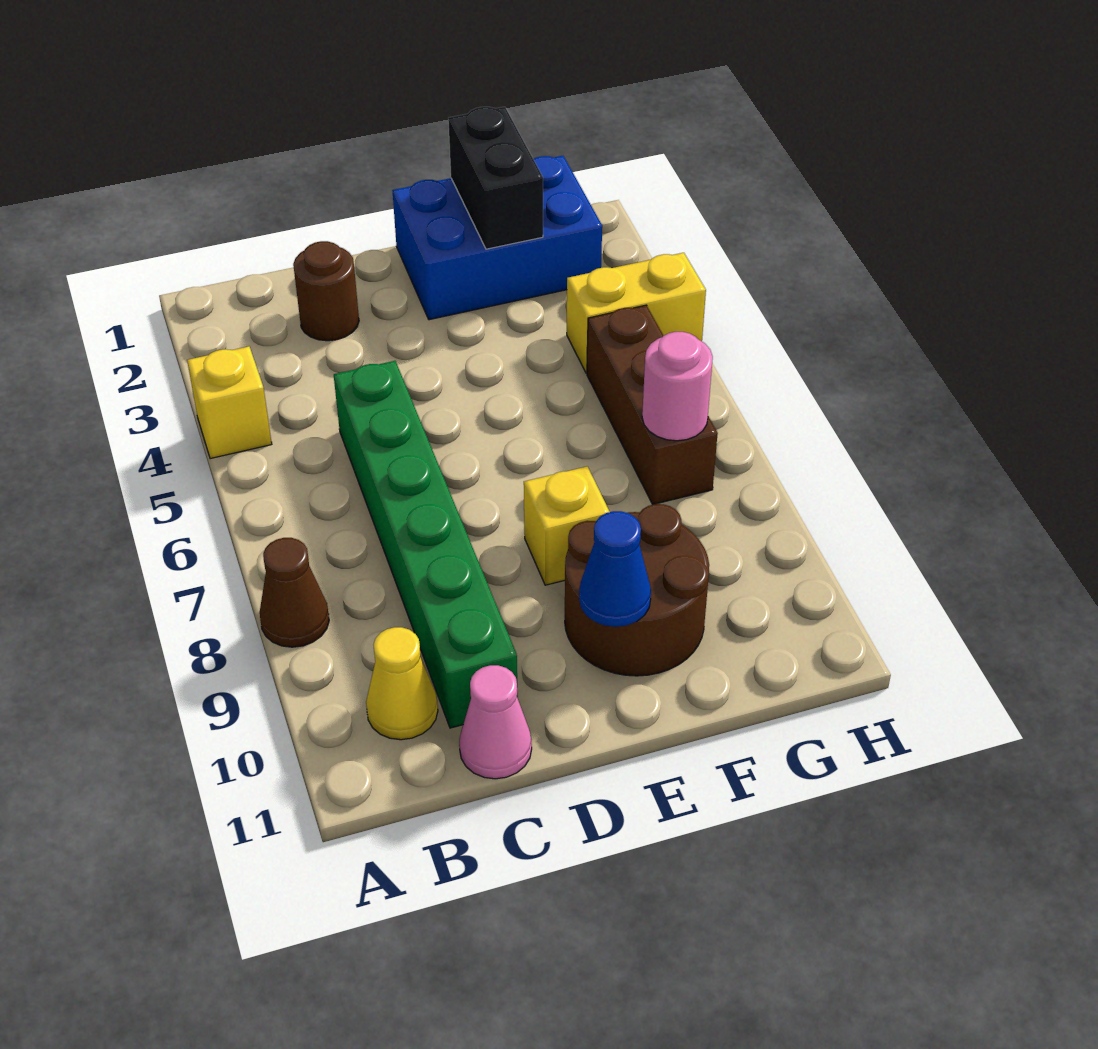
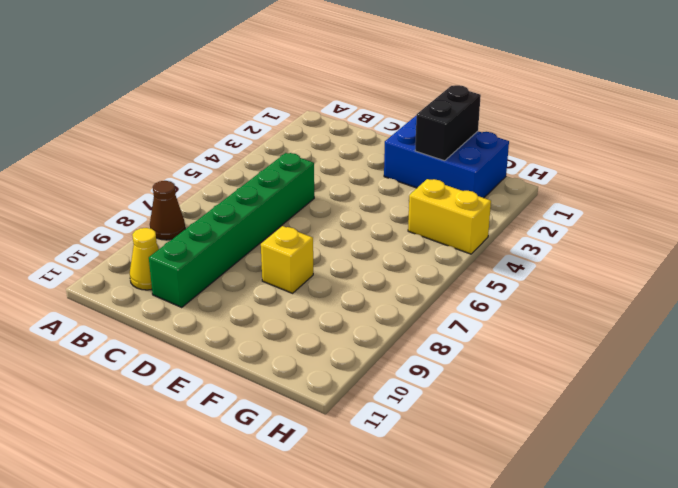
none -> yellow 1x1 brick [187,346,272,459]
none -> brown 1x1 round brick [293,241,359,341]
none -> pink 1x1 cone [459,665,532,779]

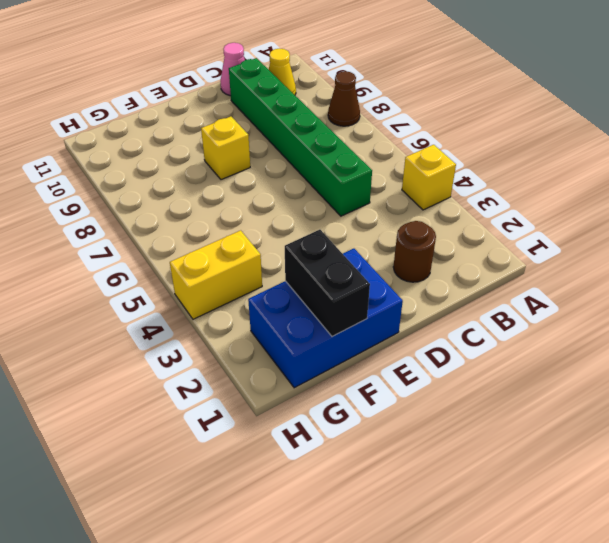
none -> brown 2x2 round brick [565,504,709,676]
none -> brown 1x3 brick [587,305,718,504]
none -> blue 1x1 cone [579,511,651,627]

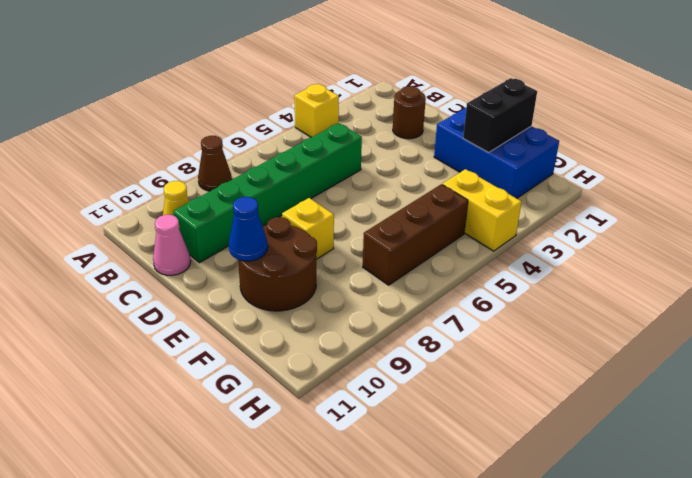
none -> pink 1x1 round brick [642,332,713,441]

